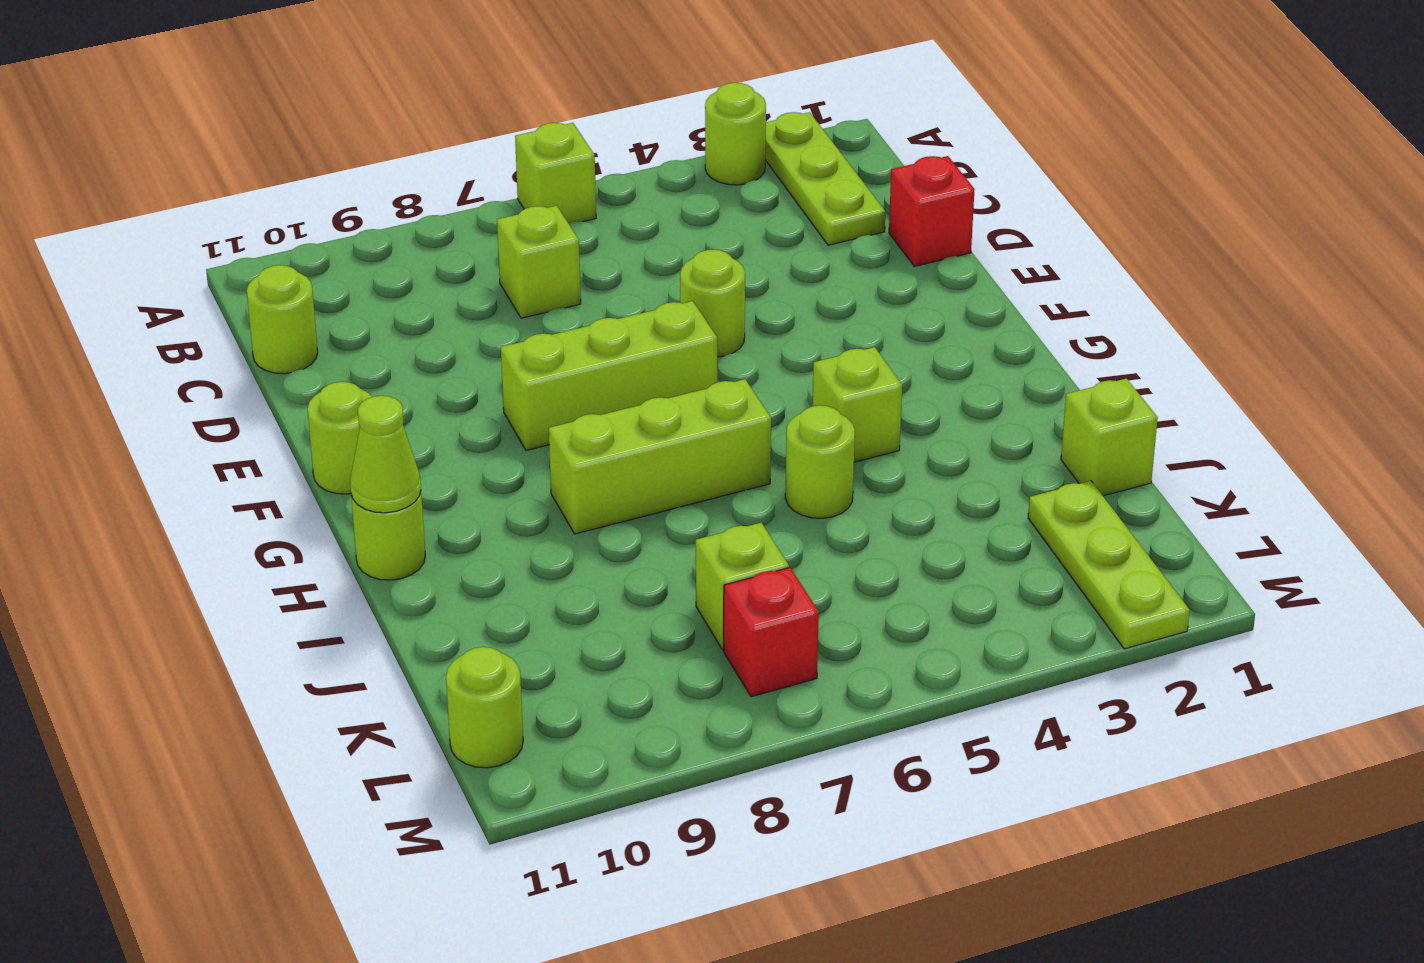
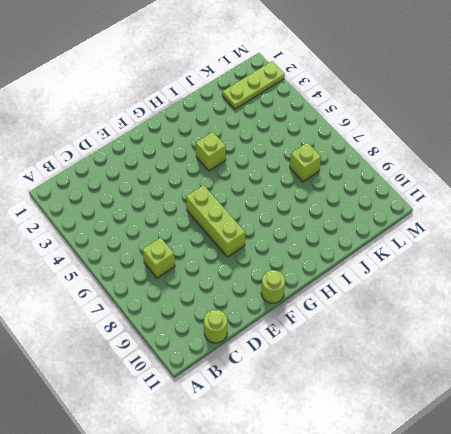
none -> lime 1x3 plate [765,112,885,245]
none -> lime 1x1 round brick [705,83,766,185]
none -> lime 1x1 brick [515,123,596,224]

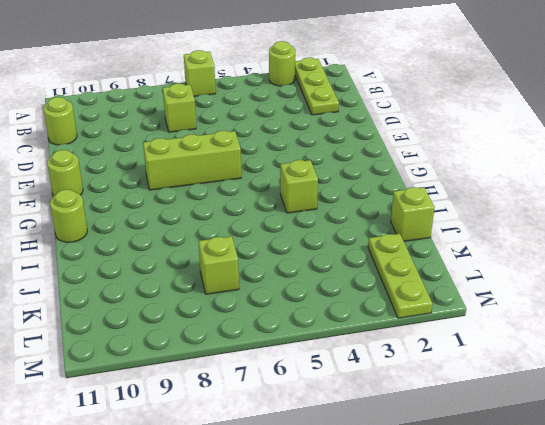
none -> red 1x1 brick [889,156,975,266]
none -> lime 1x1 round brick [680,250,745,357]
none -> lime 1x3 brick [549,379,771,534]

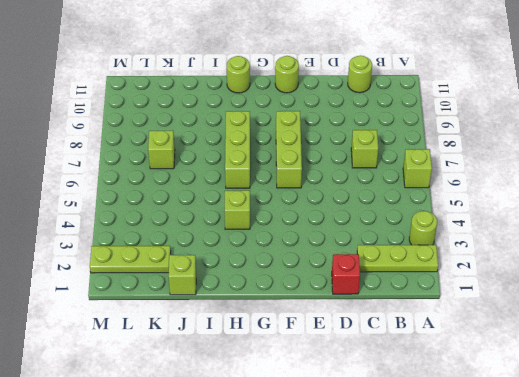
none -> lime 1x1 round brick [680,250,745,357]
none -> lime 1x1 round brick [785,405,855,518]
none -> red 1x1 brick [724,568,819,697]

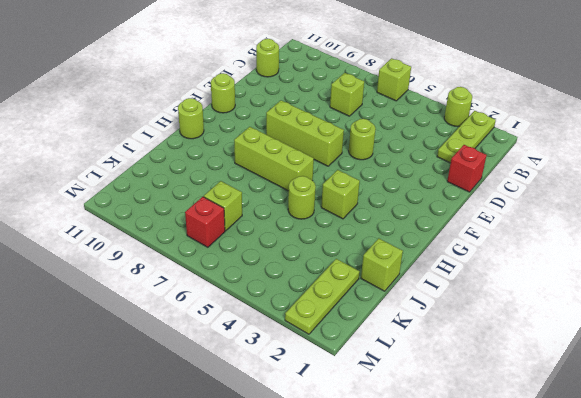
none -> lime 1x1 round brick [446,647,523,768]
none -> lime 1x1 cone [350,396,421,513]

